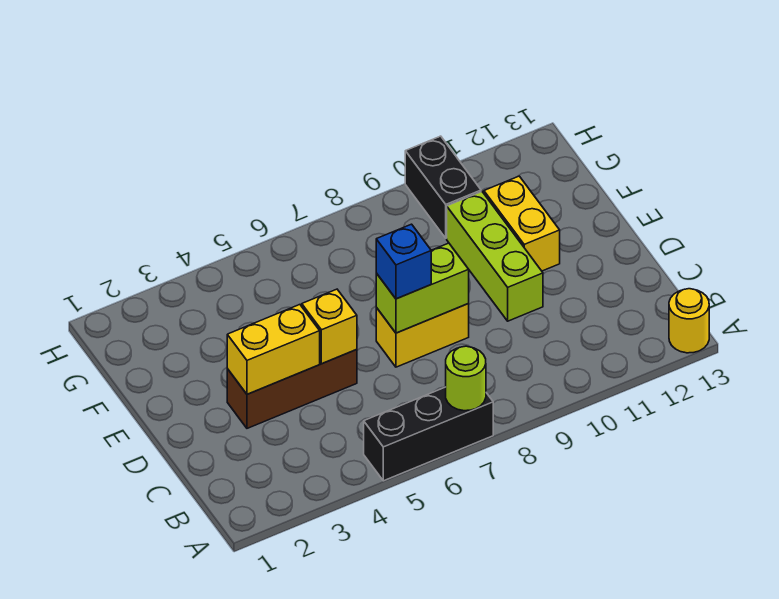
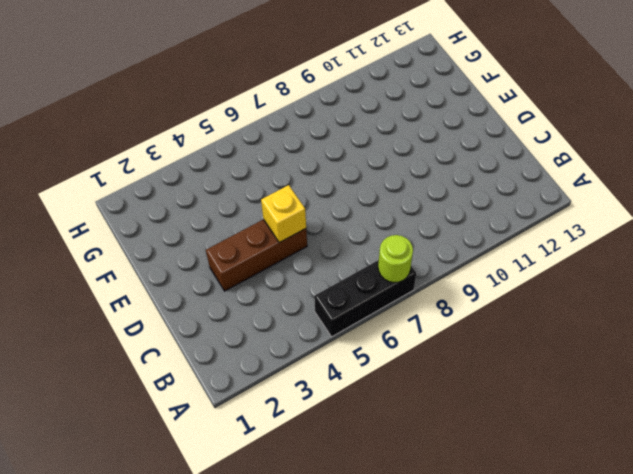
none -> yellow 1x1 round brick [669,289,709,353]
none -> yellow 1x2 brick [376,304,469,367]
none -> lime 1x3 brick [447,192,543,321]

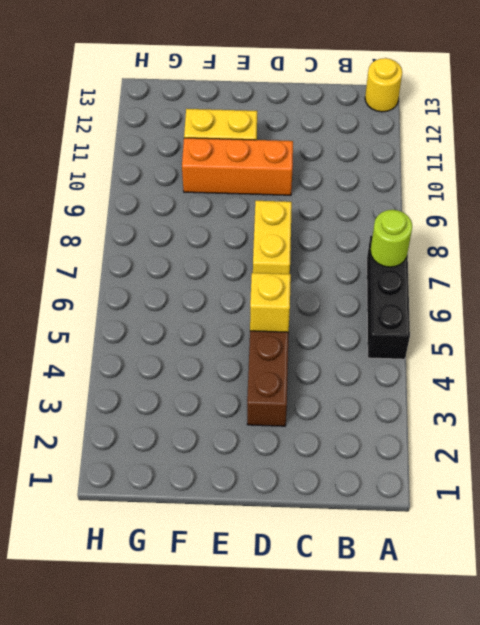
orange 1x3 brick [182,138,293,195] -> lime 1x3 brick [447,192,543,321]
none -> black 1x2 brick [405,136,481,238]
none -> yellow 1x2 brick [227,305,320,394]
none -> lime 1x2 brick [376,243,469,333]

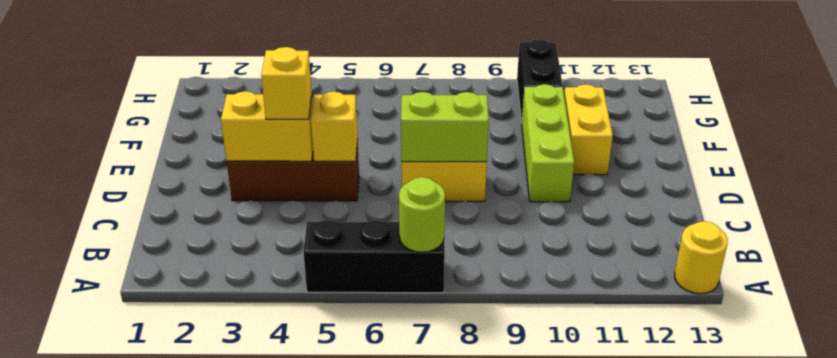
yellow 1x1 brick [261,47,312,119] -> none
none -> blue 1x1 brick [376,224,431,299]

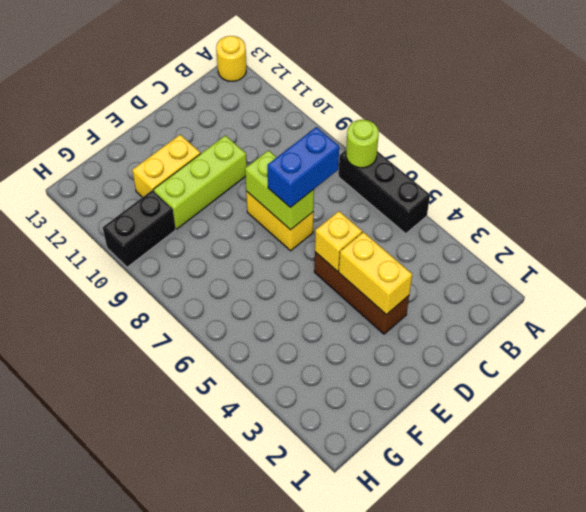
blue 1x2 brick [267,127,339,208] -> blue 1x1 brick [376,224,431,299]

